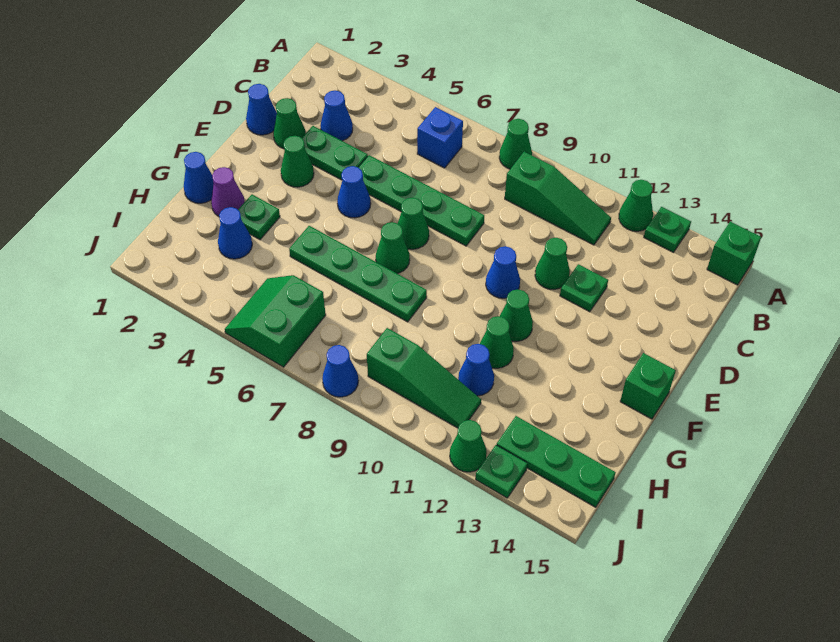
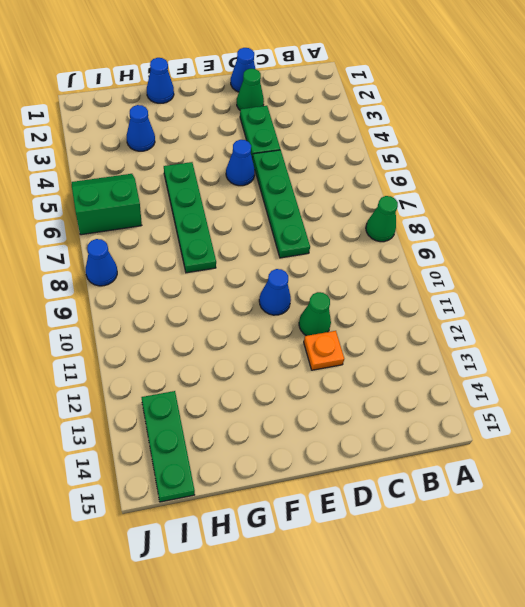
orange 1x1 plate [304,331,344,370] -> green 1x1 plate [560,264,608,312]
none -> green 1x1 cone [619,180,653,231]
none -> green 1x1 plate [644,207,691,252]
none -> green 1x1 brick [707,222,761,285]
none -> blue 1x1 brick [417,107,463,168]

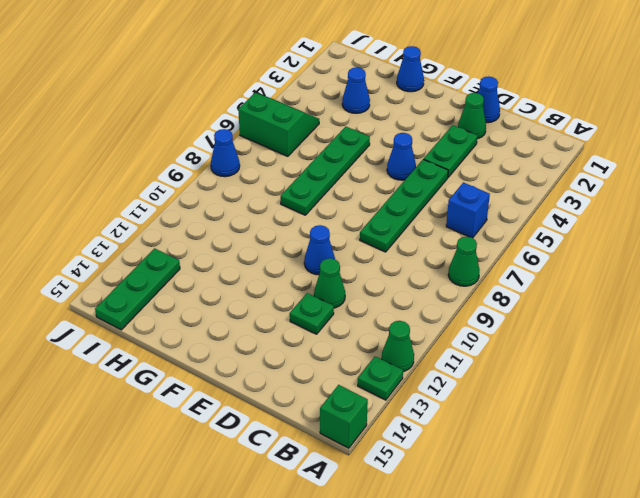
none -> green 1x3 slope [505,152,611,245]
none -> blue 1x1 cone [320,90,353,141]
none -> green 1x1 cone [281,136,314,187]
none -> green 1x1 cone [398,198,429,249]

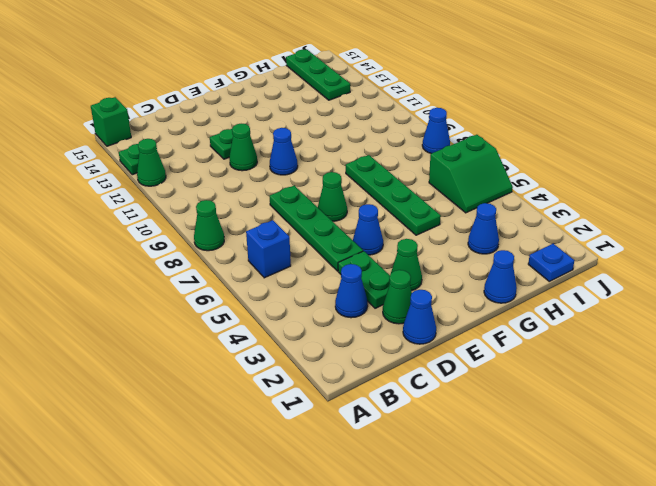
blue 1x1 plate [528,244,574,281] -> none
none -> green 1x3 slope [505,152,611,245]
none -> green 1x1 cone [376,222,410,274]
none -> green 1x1 cone [500,289,533,342]
none -> green 1x1 brick [620,353,676,419]

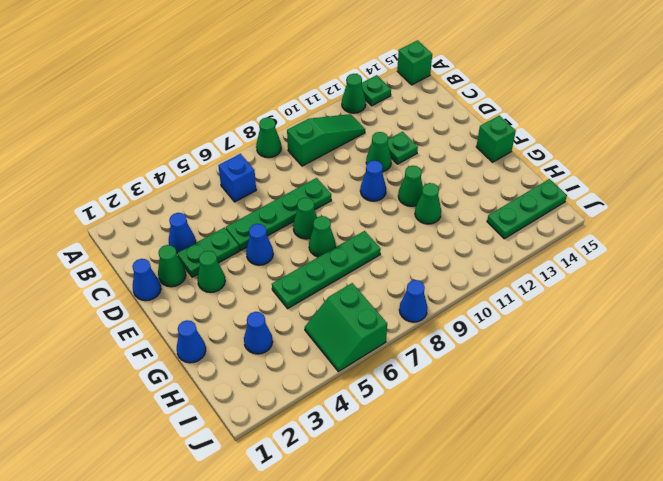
none -> purple 1x1 cone [211,167,245,217]
none -> green 1x1 plate [238,195,280,240]
none -> blue 1x1 cone [458,344,494,396]
none -> green 1x3 slope [367,328,481,428]

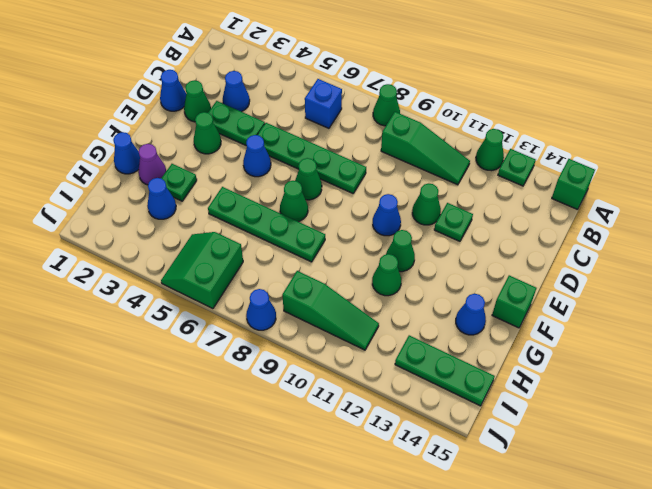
blue 1x1 cone [456,294,486,335] -> blue 1x1 cone moved to [458,344,494,396]
none -> green 1x1 cone [450,420,487,472]
none -> green 1x1 plate [476,445,528,498]

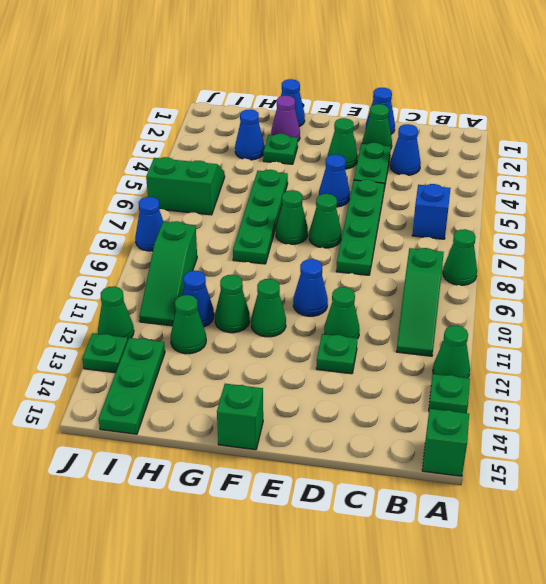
green 1x1 cone [171,295,206,354] -> none

